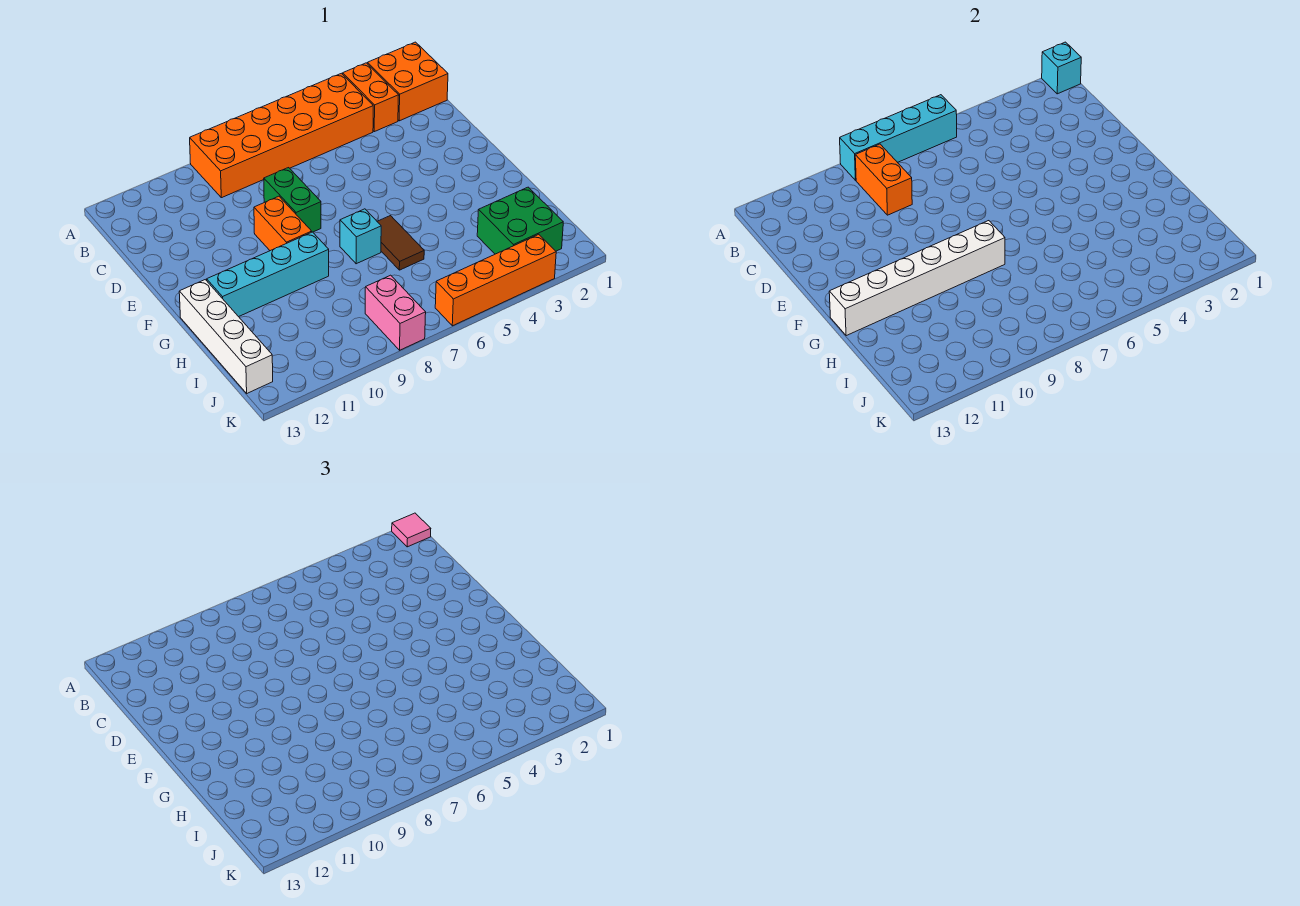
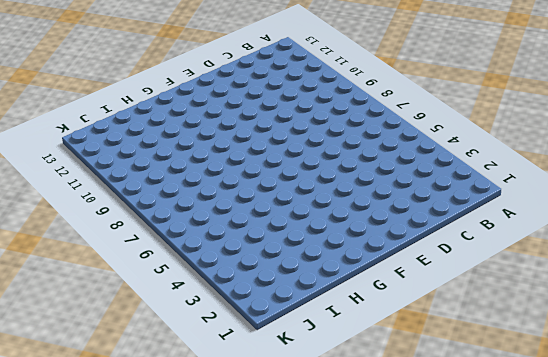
none -> orange 2x2 brick [367,42,448,121]
none -> orange 1x2 brick [343,63,399,132]
none -> orange 2x6 brick [190,73,373,198]

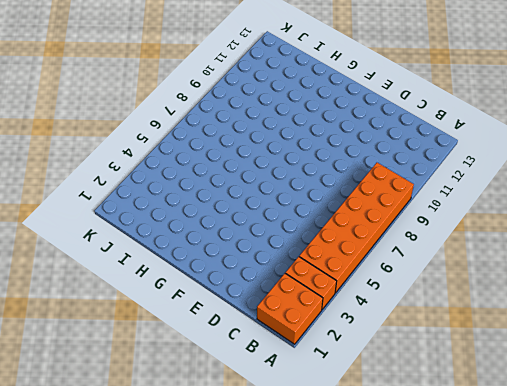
none -> green 1x2 brick [264,168,321,232]
none -> orange 1x2 brick [254,196,312,251]
none -> brown 1x2 tile [377,216,424,270]

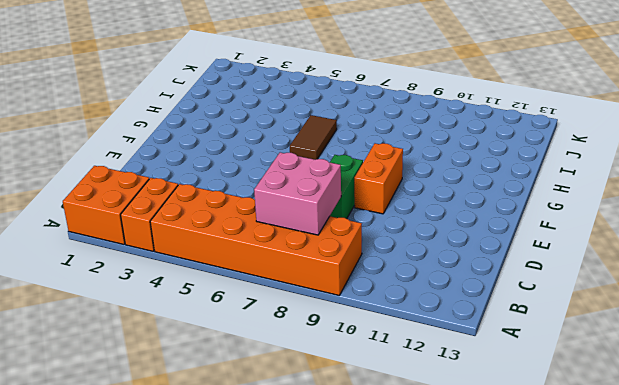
pink 2x2 brick [254,153,341,235] -> none
none -> cyan 1x1 brick [340,209,381,264]
none -> cyan 1x4 brick [206,232,329,317]
none -> white 1x4 brick [179,280,273,393]

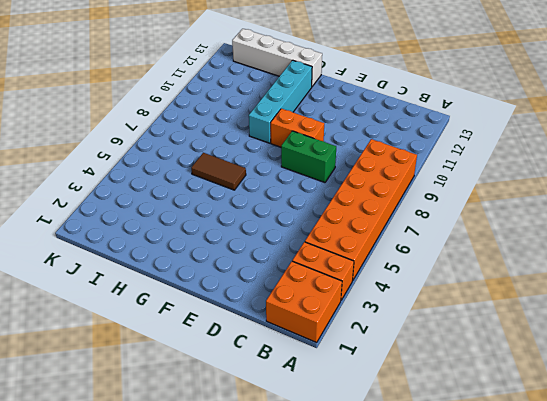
none -> cyan 1x1 brick [340,209,381,264]
none -> green 2x2 brick [477,187,563,254]
none -> pink 1x2 brick [365,275,426,350]

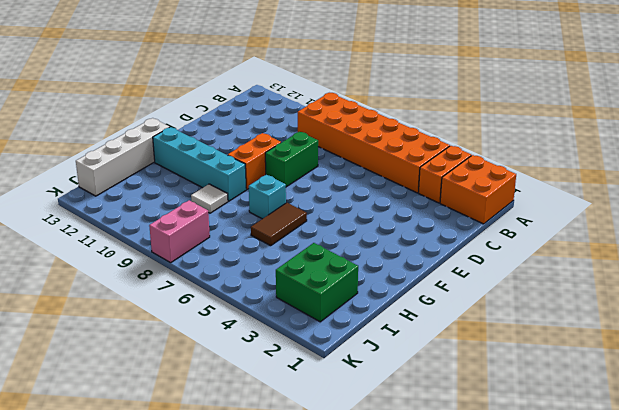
white 1x1 tile [191,184,228,213] -> none
none -> orange 1x4 brick [435,234,556,326]
none -> cyan 1x1 brick [1042,42,1081,94]
none -> cyan 1x4 brick [840,95,957,180]

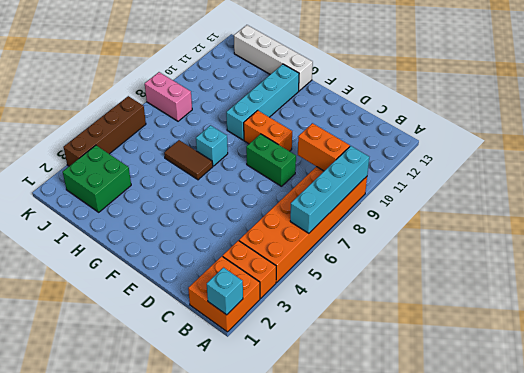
brown 1x4 brick [64,96,146,166] -> orange 1x4 brick [435,234,556,326]
none -> white 1x6 brick [829,221,1005,336]
none -> pink 1x1 tile [392,513,431,547]

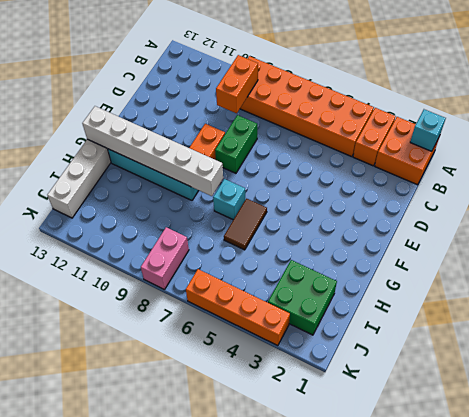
none -> cyan 1x4 brick [840,95,957,180]
none -> pink 1x1 tile [392,513,431,547]

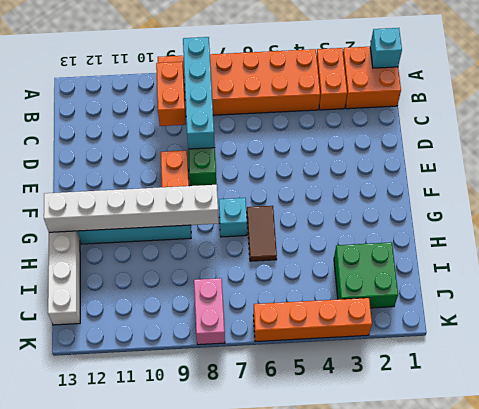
cyan 1x4 brick [183,37,215,149] -> cyan 1x4 brick turned to [840,95,957,180]
none -> pink 1x1 tile [392,513,431,547]

